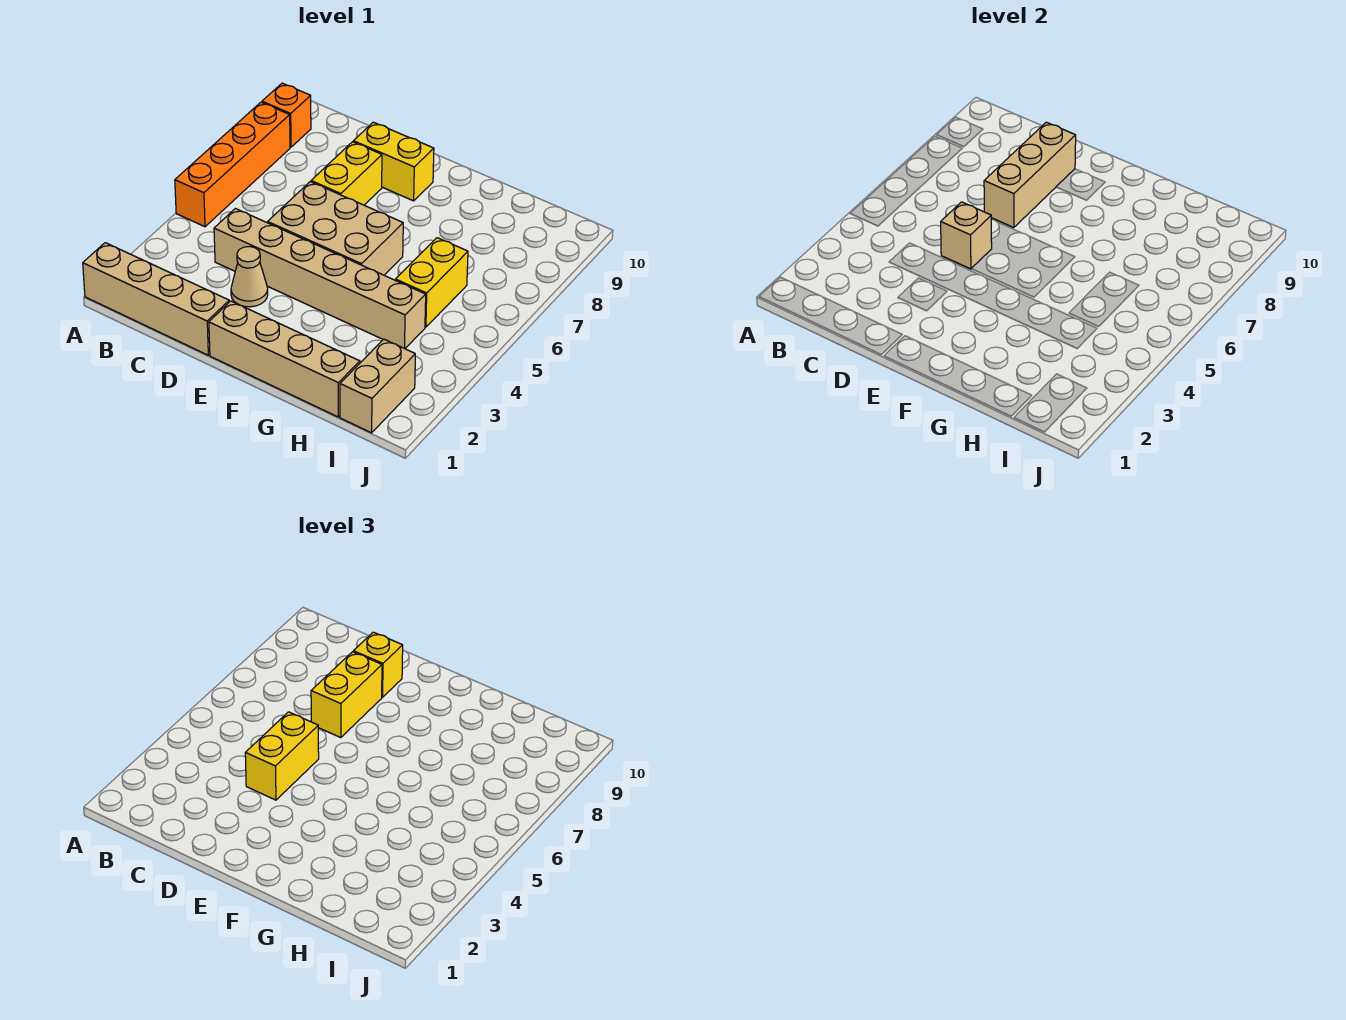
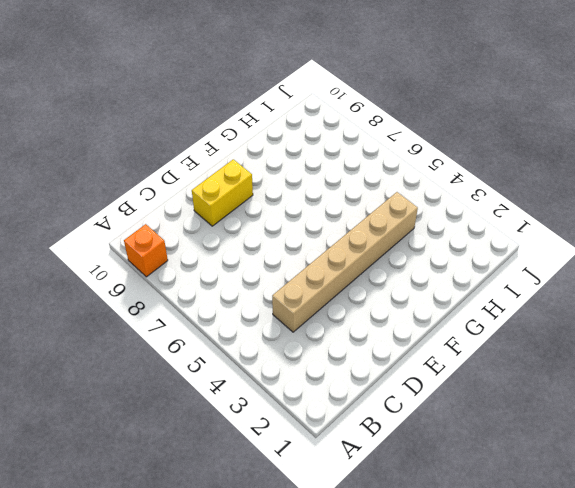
none -> tan 1x4 brick [83,243,229,355]
none -> orange 1x4 brick [175,102,290,227]
none -> tan 1x1 cone [231,247,268,307]

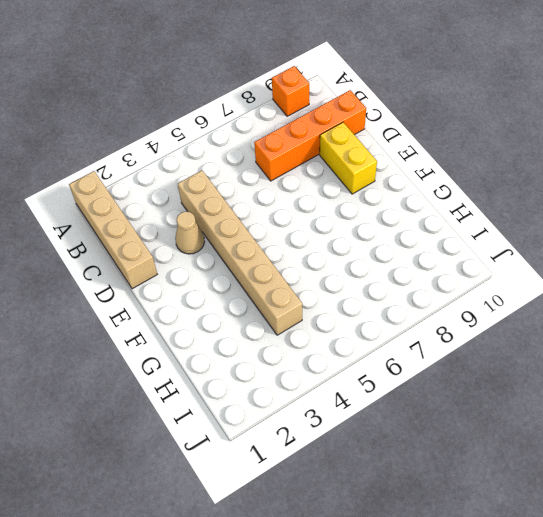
orange 1x4 brick [254,90,366,181] -> orange 1x4 brick moved to [175,102,290,227]
none -> tan 2x3 brick [268,182,403,275]
none -> yellow 1x2 brick [311,142,382,205]
none -> tan 1x4 brick [209,301,360,417]

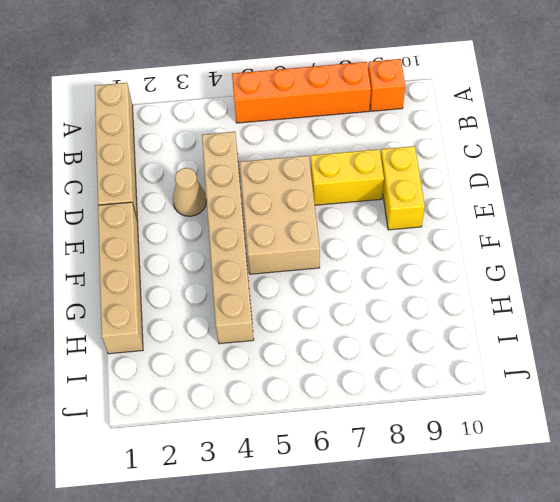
none -> yellow 1x2 brick [396,238,468,327]
none -> tan 1x2 brick [340,339,415,433]
none -> tan 1x1 brick [941,202,992,269]

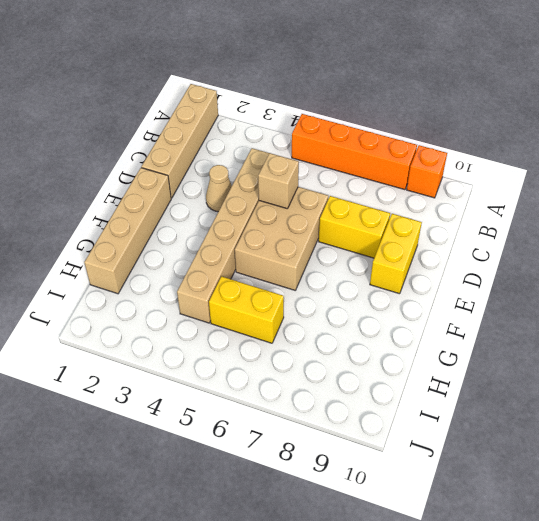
none -> tan 1x2 brick [340,339,415,433]
none -> tan 1x3 brick [984,122,1076,228]
none -> yellow 1x2 brick [245,712,319,800]

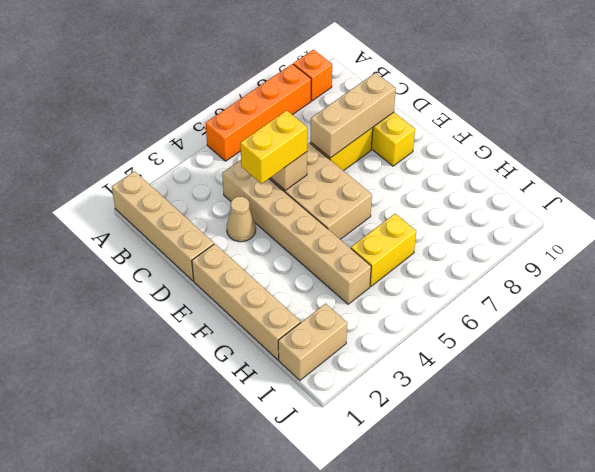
none -> yellow 1x2 brick [311,652,382,738]
none -> yellow 1x1 brick [353,632,403,697]

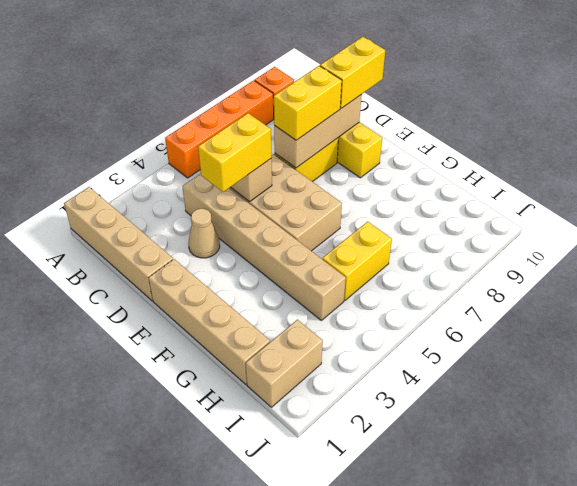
yellow 1x2 brick [320,37,385,108] -> yellow 1x1 brick [353,632,403,697]

